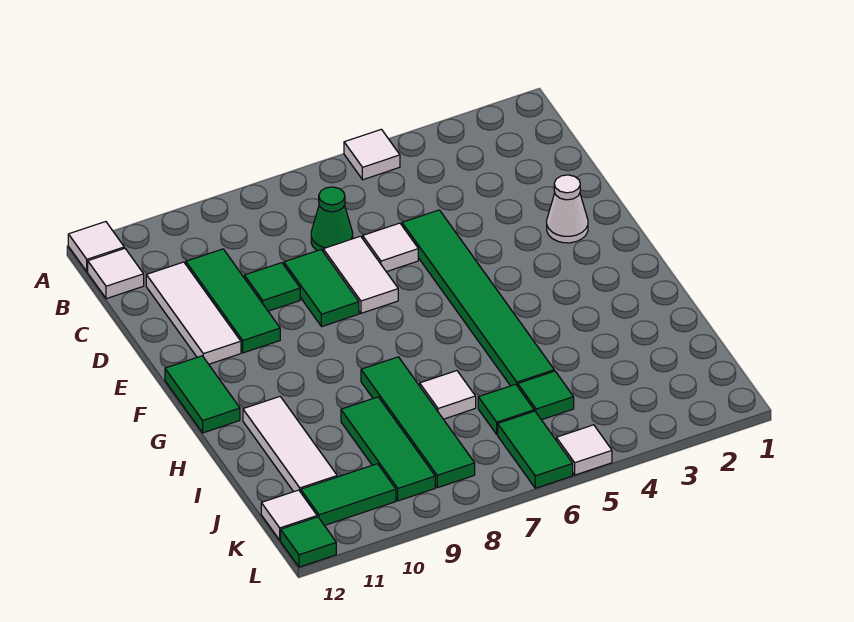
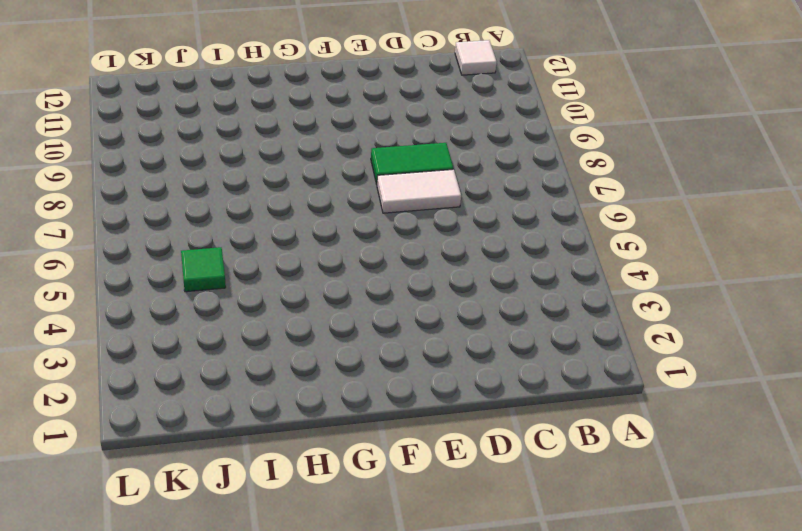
none -> white 1x1 tile [344,129,400,180]
none -> white 1x1 tile [68,222,124,272]
none -> green 1x1 cone [311,187,353,251]

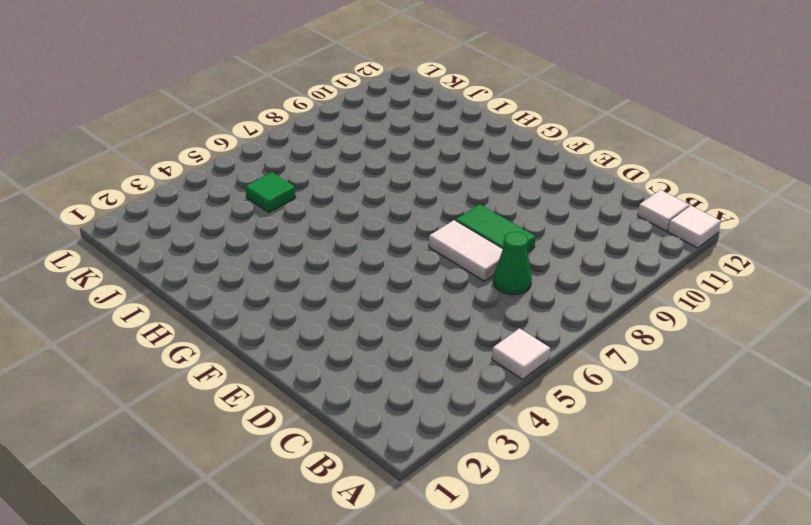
none -> green 1x3 tile [186,249,280,353]
none -> white 1x3 tile [146,262,241,364]
none -> green 1x6 tile [402,210,554,386]

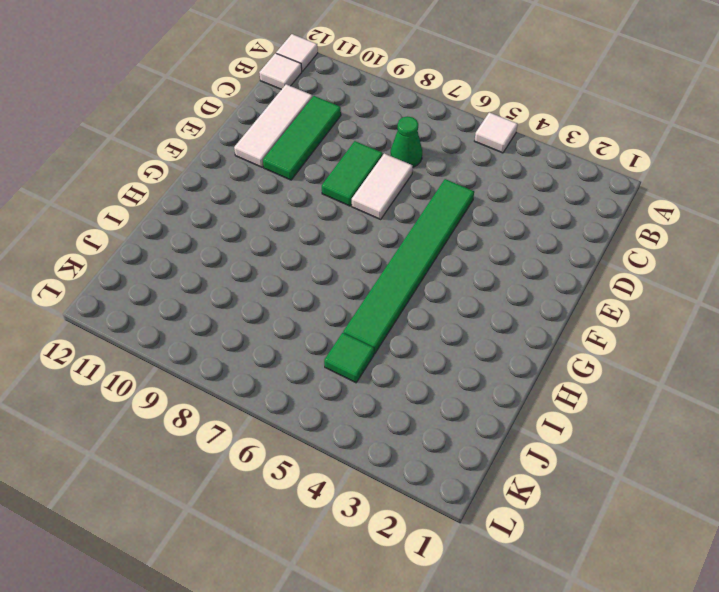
none -> white 1x1 tile [363,223,418,272]
none -> green 1x1 tile [244,263,300,311]
none -> white 1x1 cone [547,175,588,243]

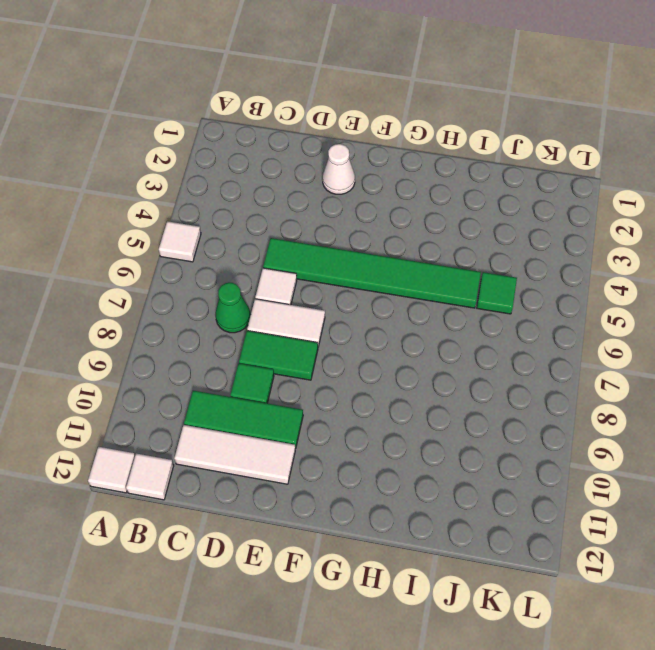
none -> green 1x2 tile [165,356,240,433]
none -> green 1x4 tile [361,357,475,488]
none -> white 1x3 tile [243,397,337,492]

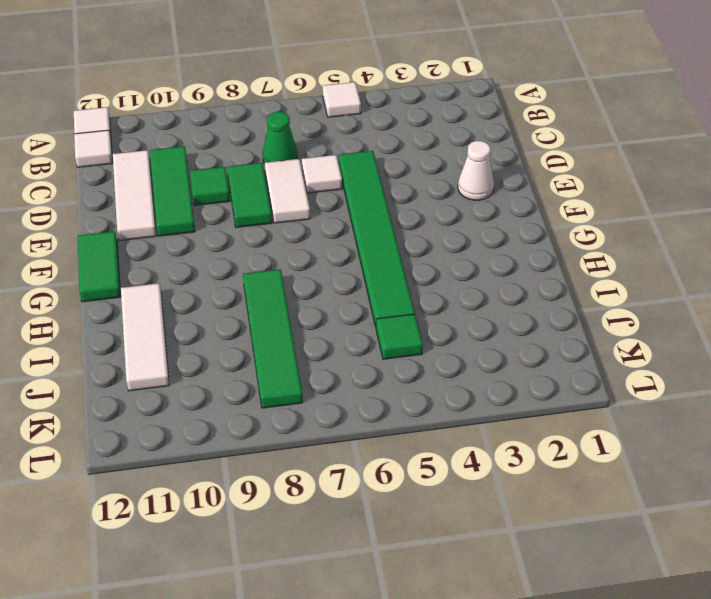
none -> white 1x1 tile [420,371,476,419]
none -> green 1x3 tile [341,397,435,501]
none -> green 1x1 tile [478,384,534,434]

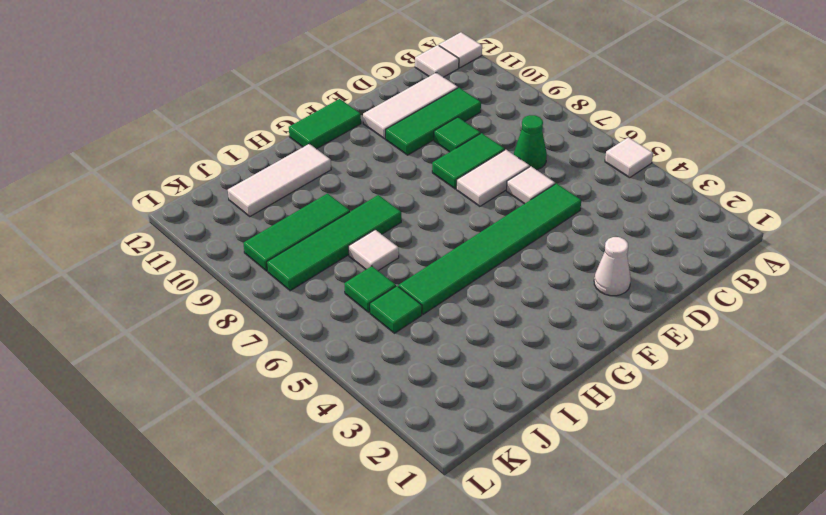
none -> green 1x2 tile [498,411,573,488]
none -> green 1x2 tile [301,464,396,526]
none -> white 1x1 tile [261,490,317,540]

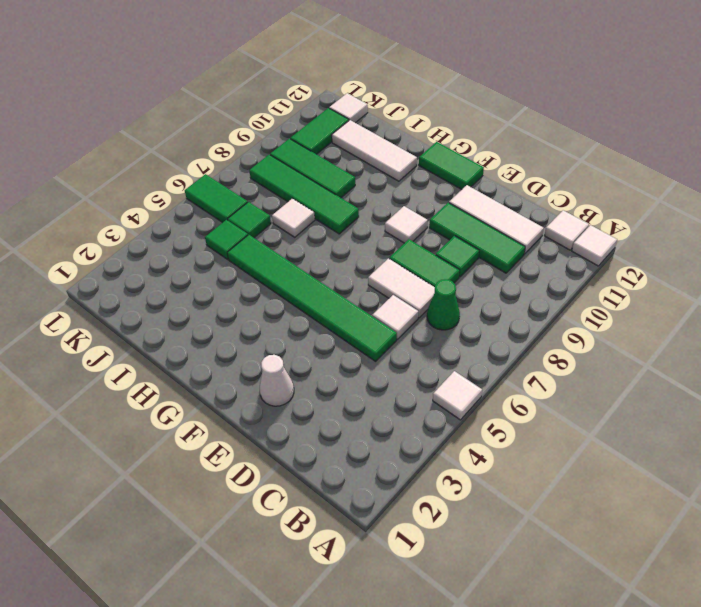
white 1x1 tile [385,206,428,243] -> white 1x1 tile moved to [556,425,612,475]
none -> green 1x1 tile [281,517,336,567]

